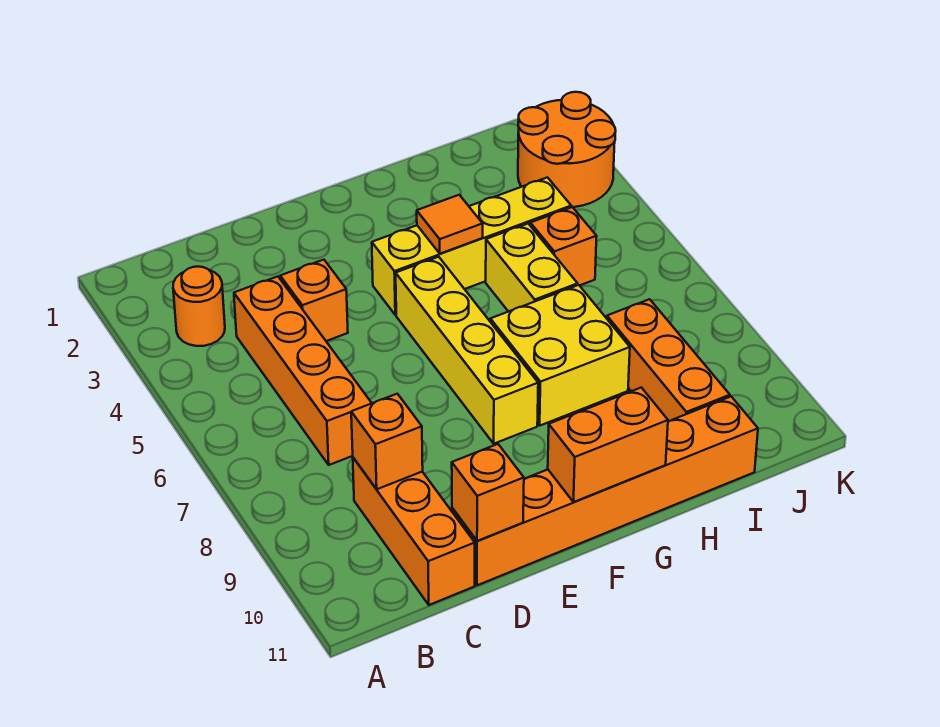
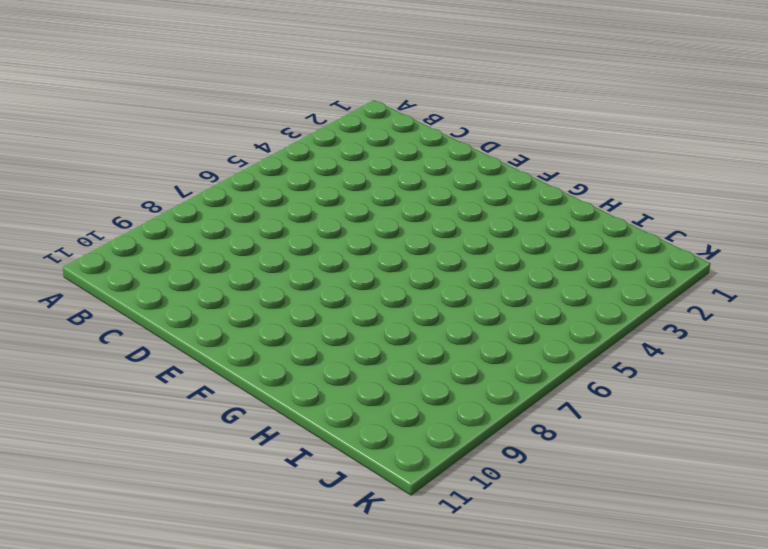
none -> orange 1x1 round brick [173,267,225,346]
none -> orange 1x4 brick [234,277,372,465]
none -> orange 1x3 brick [353,458,475,605]

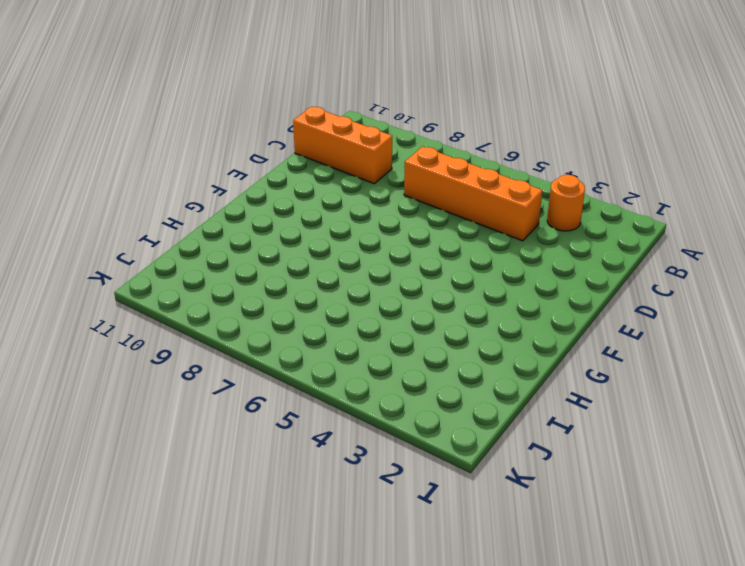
none -> orange 1x1 brick [280,260,348,341]
none -> orange 1x6 brick [452,396,758,585]
none -> yellow 1x4 brick [372,177,571,315]

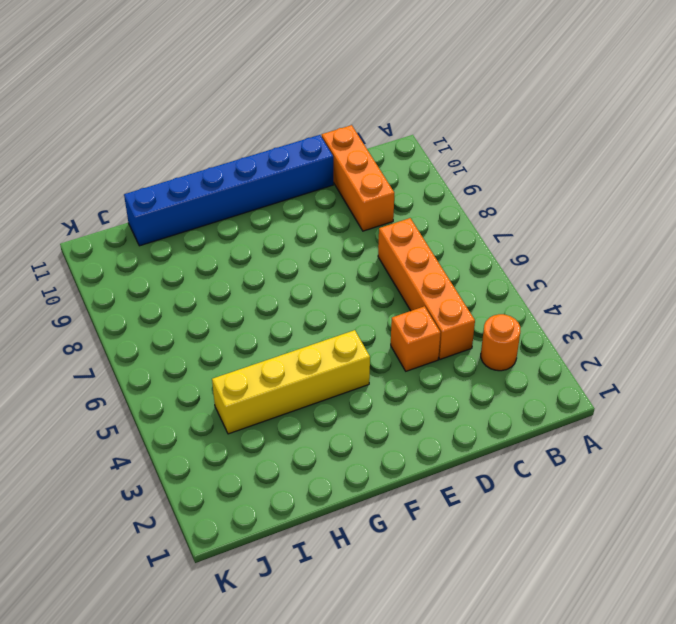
blue 1x6 brick [124,135,333,246] -> orange 1x6 brick [452,396,758,585]
none -> yellow 1x4 brick [396,257,538,444]
none -> yellow 2x2 brick [490,285,630,425]
none -> yellow 1x2 brick [486,224,578,312]

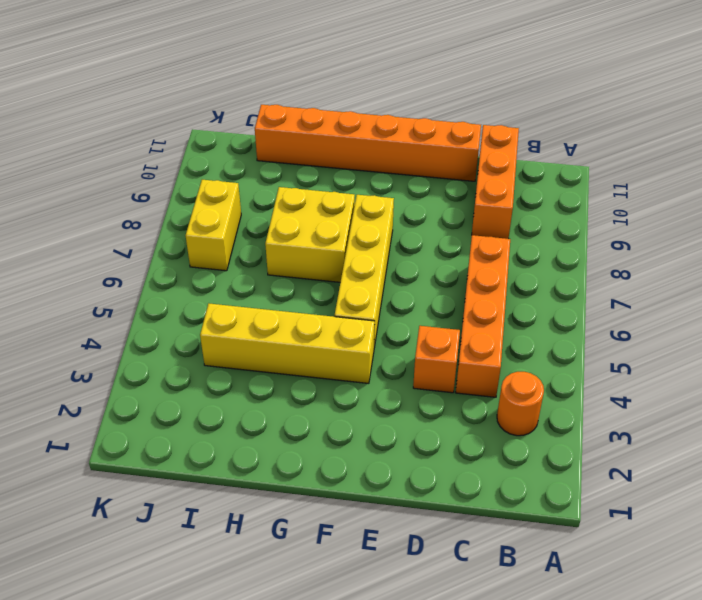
yellow 1x2 brick [185,180,241,271] -> yellow 1x2 brick moved to [486,224,578,312]
none -> orange 1x1 brick [530,207,597,286]
none -> orange 1x3 brick [607,299,730,421]
none -> orange 2x2 round brick [518,92,616,207]

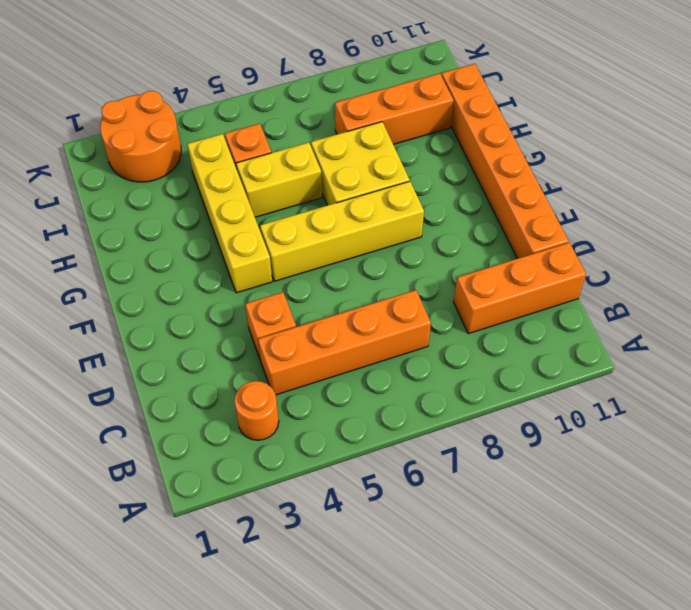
none -> orange 1x1 brick [351,394,423,489]
none -> orange 1x1 brick [452,444,524,541]
none -> orange 1x2 brick [548,388,668,502]

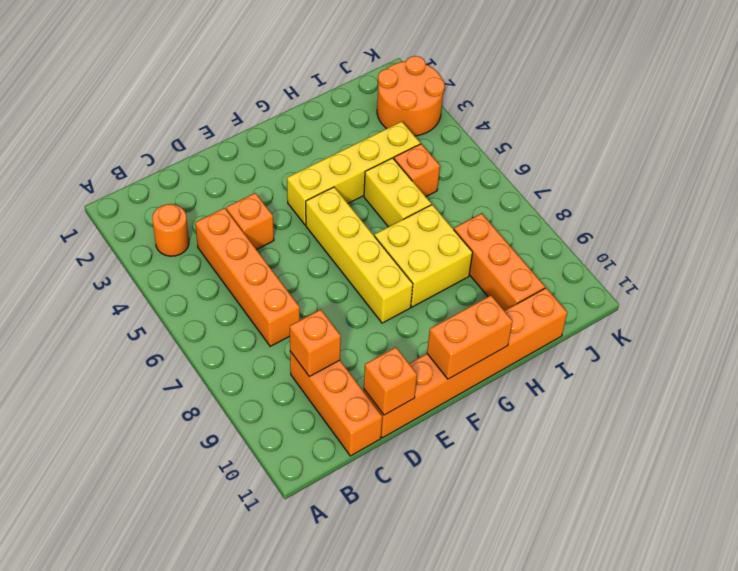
none -> orange 1x1 tile [417,195,483,254]

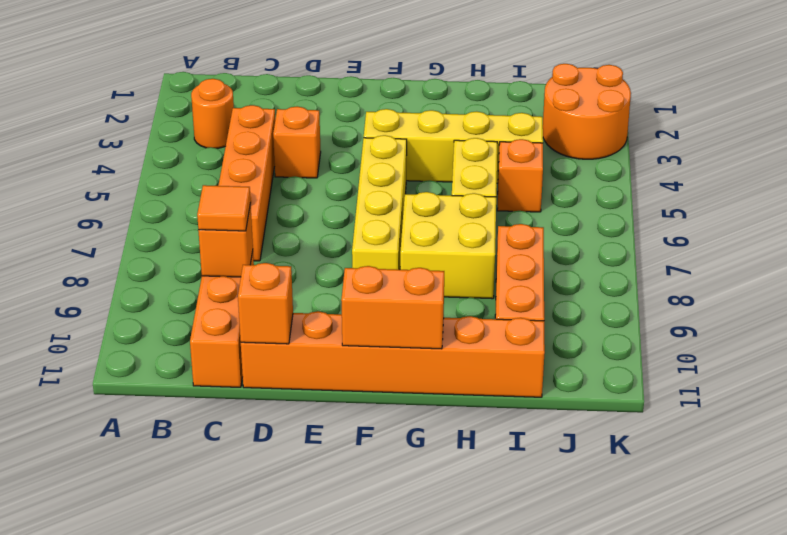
orange 1x1 tile [197,185,251,231] -> orange 1x1 tile moved to [417,195,483,254]

